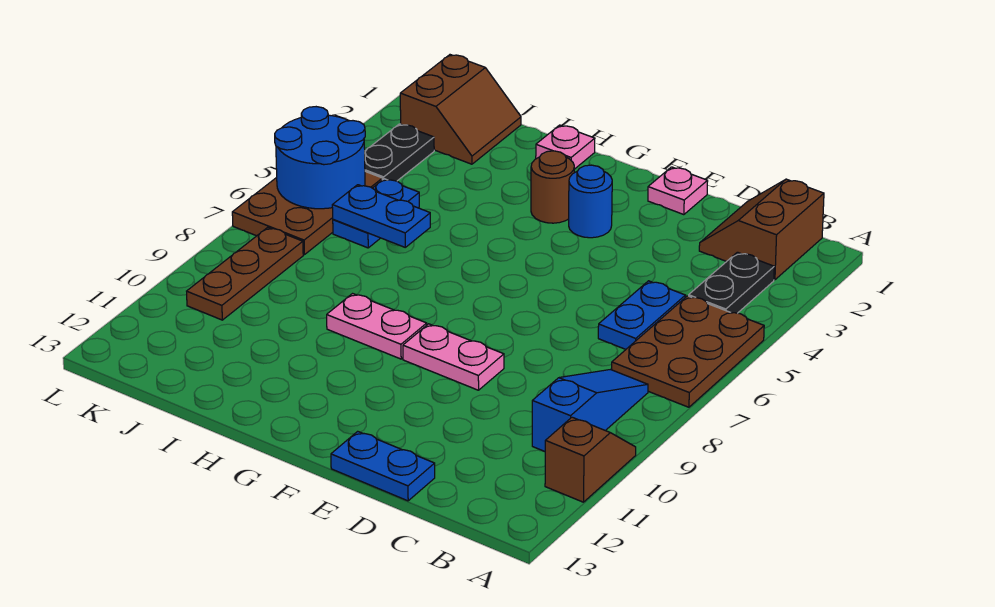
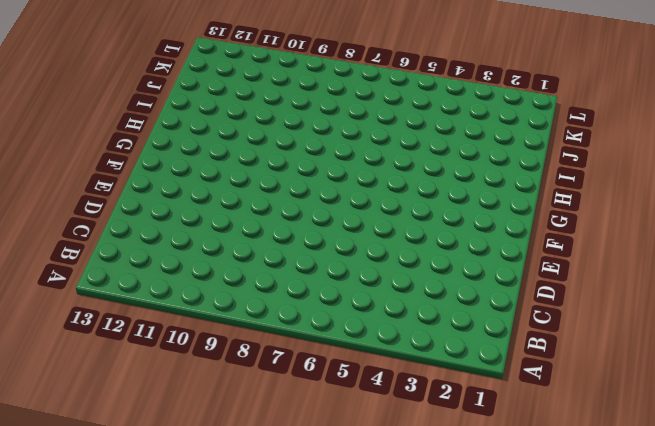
none -> brown 2x3 plate [612,296,764,407]
none -> brown 1x2 slope [545,417,636,502]
none -> brown 2x2 slope [699,179,824,280]

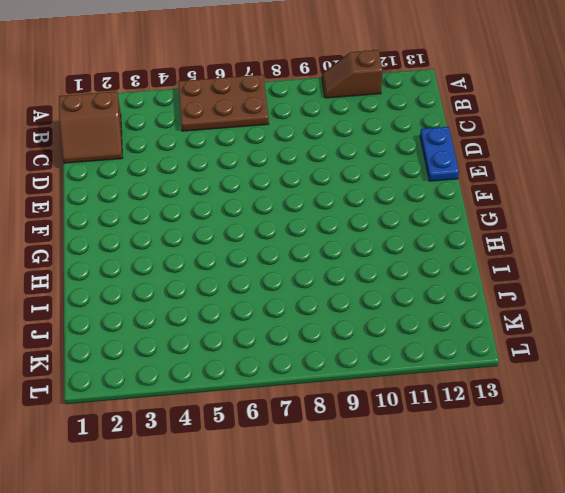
none -> black 1x2 plate [689,252,774,313]
none -> blue 1x3 slope [532,370,648,452]
none -> blue 1x2 plate [598,281,686,349]

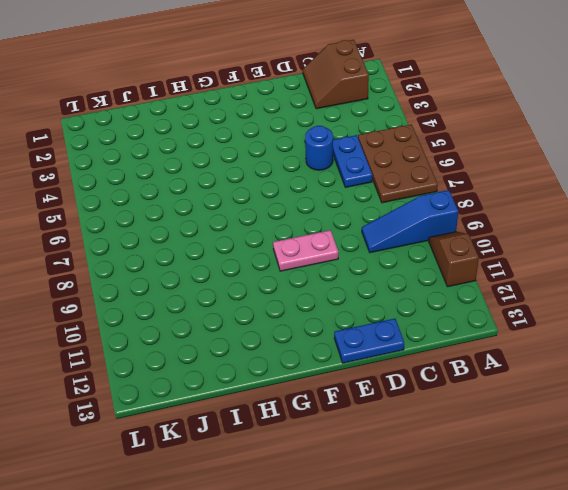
blue 1x3 slope [362,190,458,253] -> blue 1x3 slope turned to [532,370,648,452]
blue 1x1 round brick [305,126,333,170] -> blue 1x1 round brick moved to [569,165,612,238]
none -> black 1x2 plate [689,252,774,313]
none -> pink 1x1 plate [648,167,708,215]
none -> brown 1x1 round brick [531,151,574,223]

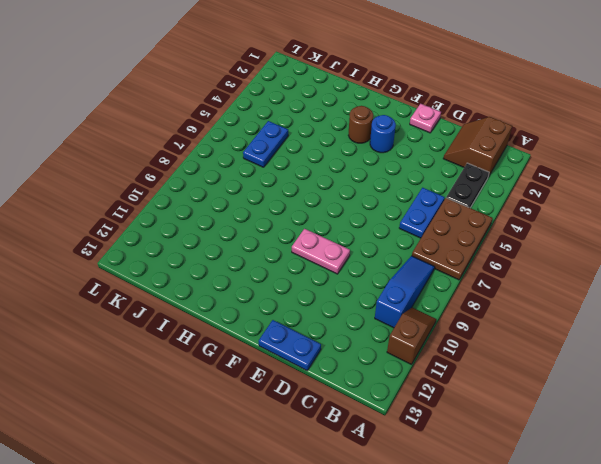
none -> pink 1x2 plate [327,294,427,359]
none -> pink 1x1 plate [536,125,595,169]
none -> brown 2x2 slope [400,55,521,164]

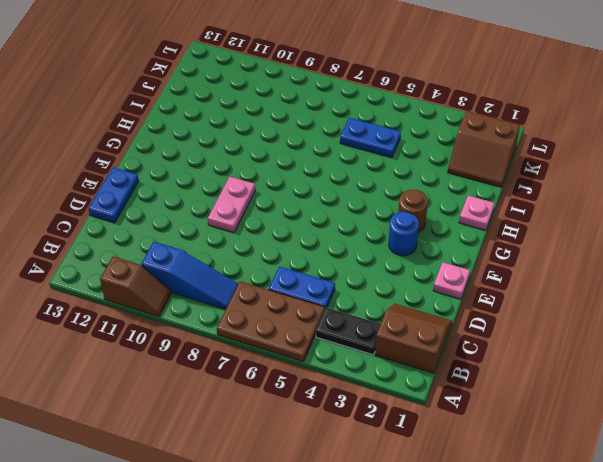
none -> pink 1x2 plate [327,294,427,359]
none -> black 1x2 plate [365,124,434,181]
none -> brown 2x3 plate [232,171,382,255]

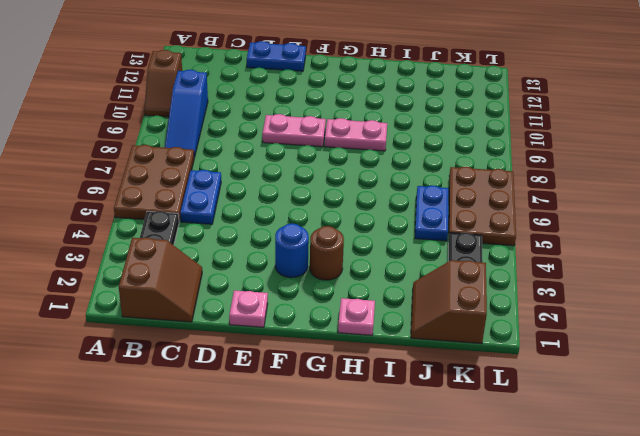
none -> brown 1x3 plate [187,227,303,320]
none -> blue 1x2 plate [332,185,430,247]
none -> blue 2x2 round brick [275,107,365,209]

